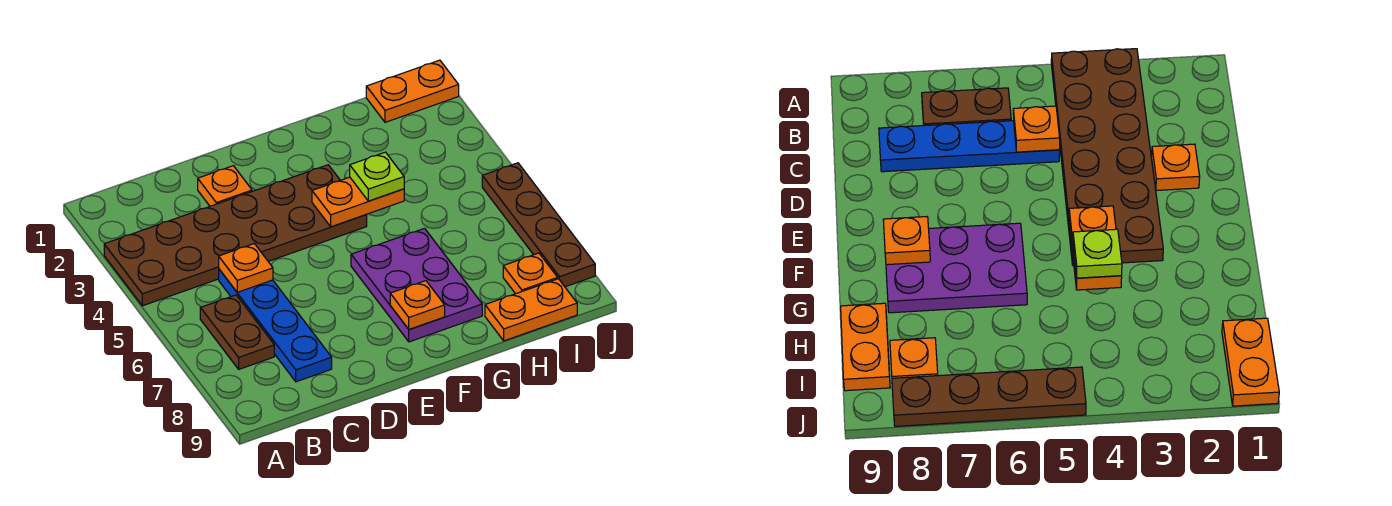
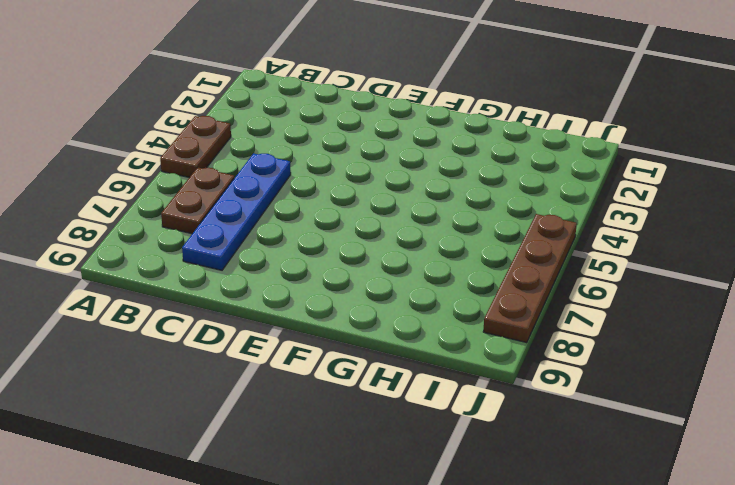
brown 1x2 plate [160,116,231,178] -> brown 2x6 plate [104,165,367,306]
none -> orange 1x1 plate [198,166,252,206]
none -> purple 2x3 plate [351,228,482,342]
none -> orange 1x2 plate [485,279,577,341]

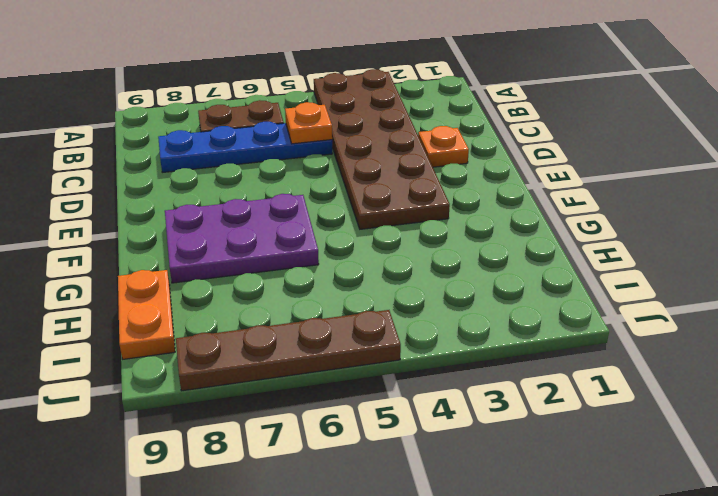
none -> orange 1x2 plate [366,60,459,122]
none -> orange 1x1 plate [503,253,558,294]
none -> orange 1x2 plate [312,177,404,227]

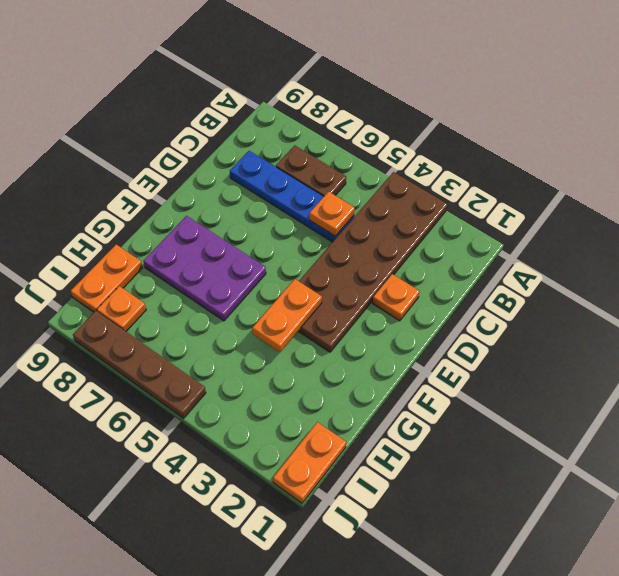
none -> orange 1x1 plate [390,281,445,329]
none -> lime 1x1 plate [350,152,404,201]

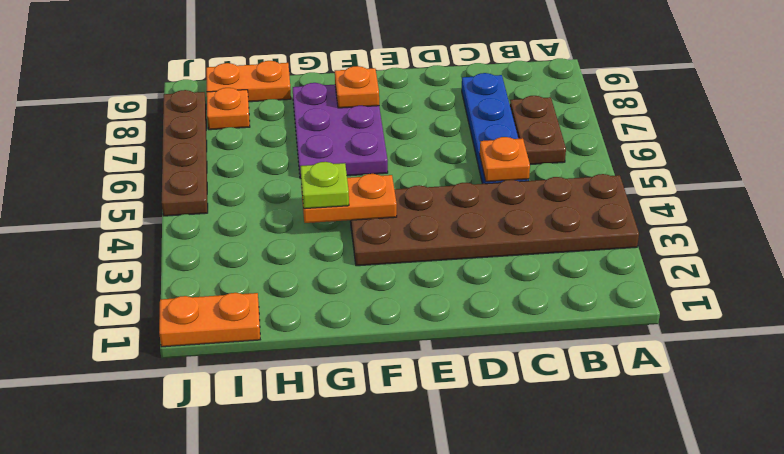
none -> orange 1x1 plate [198,166,252,206]

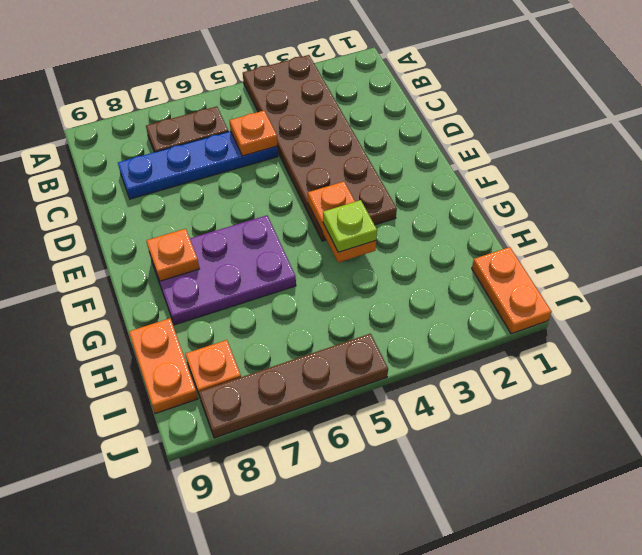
none -> orange 1x1 plate [198,166,252,206]

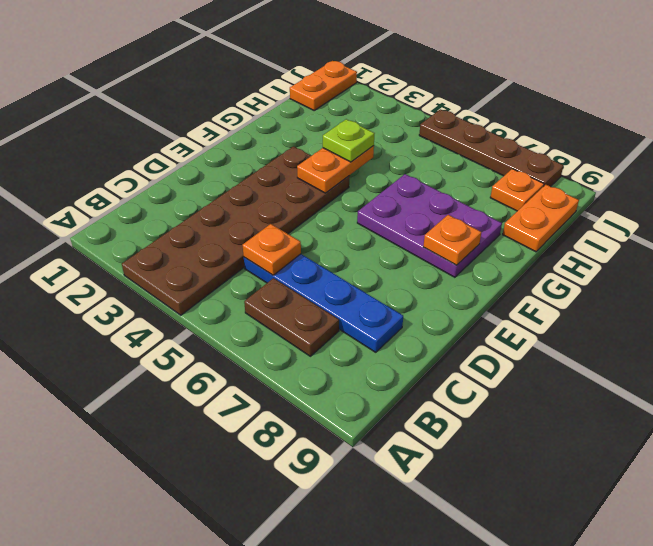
none -> orange 1x1 plate [198,166,252,206]

